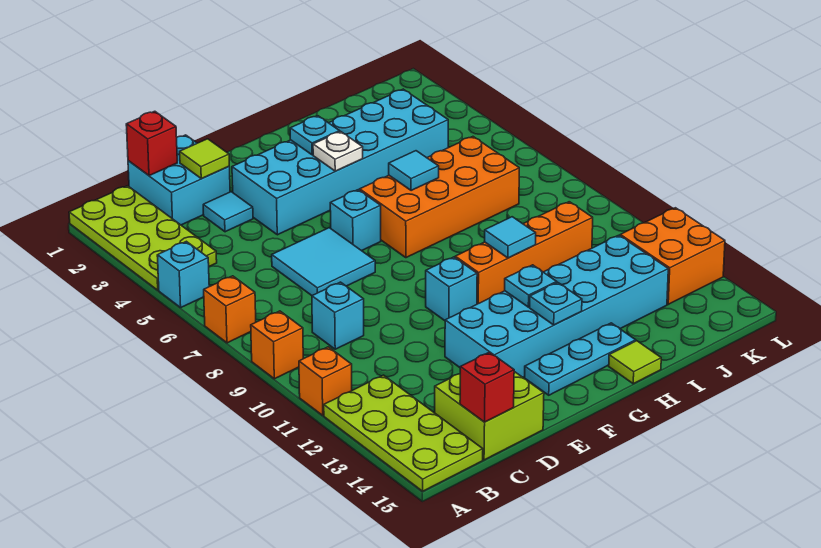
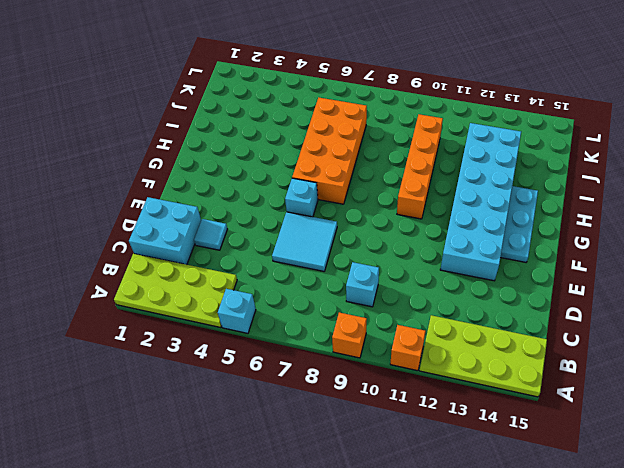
none -> orange 1x1 brick [204,276,256,343]
none -> lime 2x2 brick [435,372,544,460]
none -> cyan 2x6 brick [232,89,448,235]

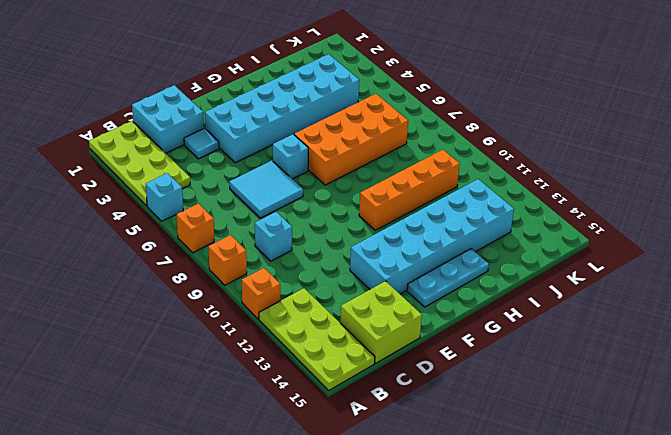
none -> cyan 1x1 brick [426,257,477,321]
none -> lime 1x1 tile [609,341,661,384]
none -> orange 2x2 brick [620,208,725,304]

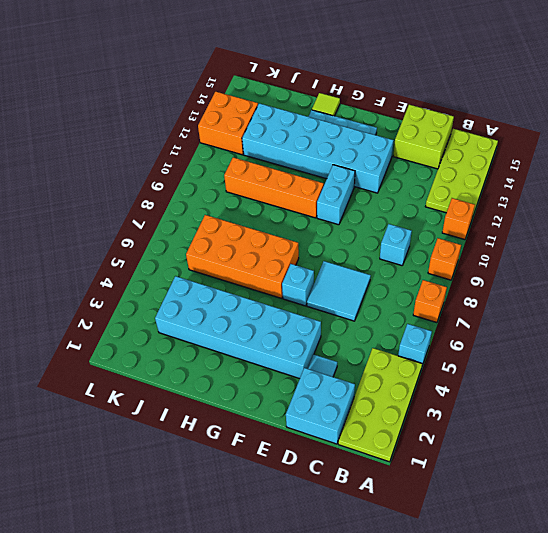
cyan 1x2 brick [317,165,355,225] -> cyan 1x1 brick [426,257,477,321]
none -> red 1x1 brick [126,111,177,176]
none -> red 1x1 brick [460,352,514,422]
none -> lime 1x1 tile [180,139,229,179]

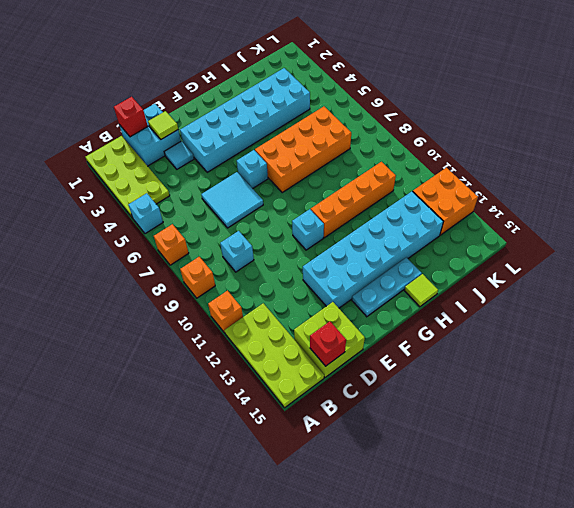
none -> cyan 1x1 plate [290,116,340,155]
none -> white 1x1 plate [313,132,363,171]
none -> cyan 1x1 plate [505,265,557,307]

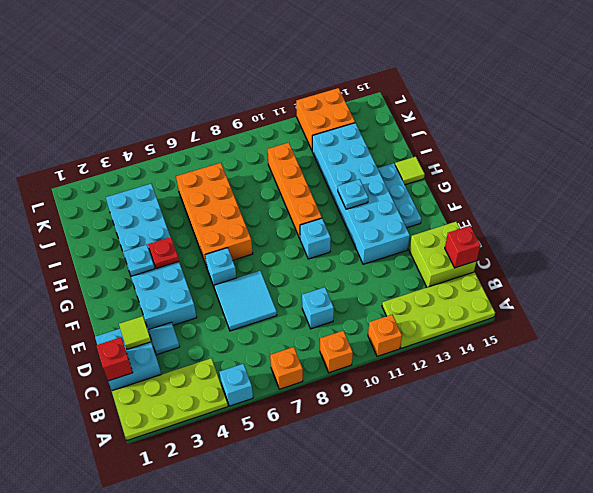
red 1x1 plate [148,237,179,268] -> white 1x1 plate [313,132,363,171]
none -> cyan 1x1 plate [530,282,582,325]
none -> cyan 1x1 tile [389,151,439,191]
none -> cyan 1x1 tile [484,217,536,258]

